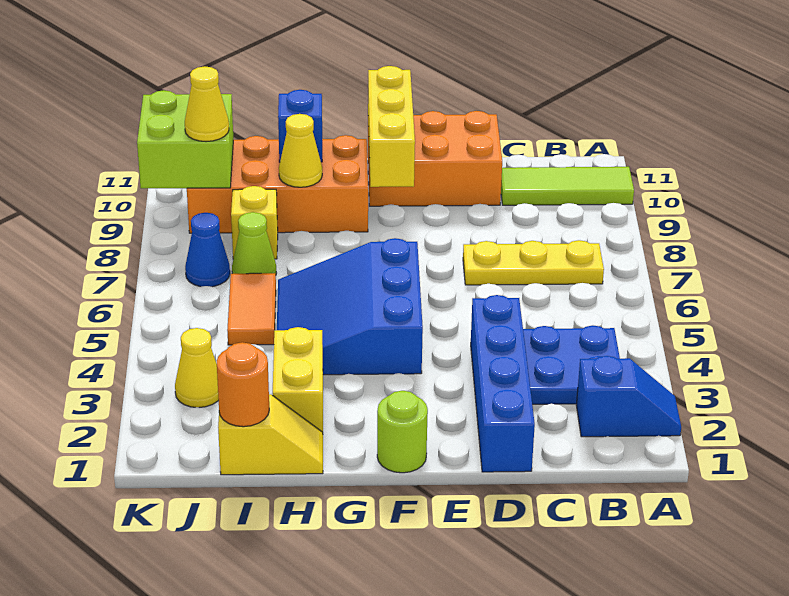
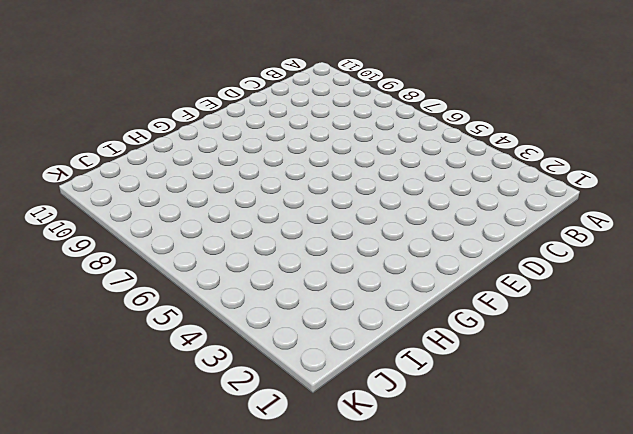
none -> blue 1x2 slope [576,356,681,437]
none -> lime 1x3 tile [501,167,634,205]
none -> blue 2x2 plate [523,325,620,404]

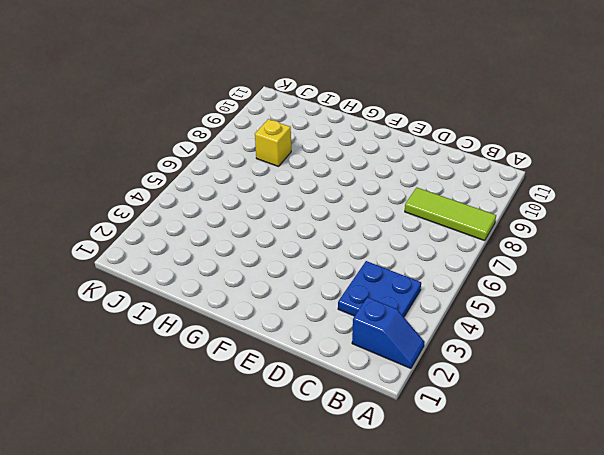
lime 1x3 tile [405,188,496,241] -> lime 1x3 tile moved to [501,167,634,205]
none -> yellow 1x3 plate [463,240,604,285]
none -> blue 1x4 brick [471,295,535,472]
none -> orange 2x3 brick [368,111,502,206]

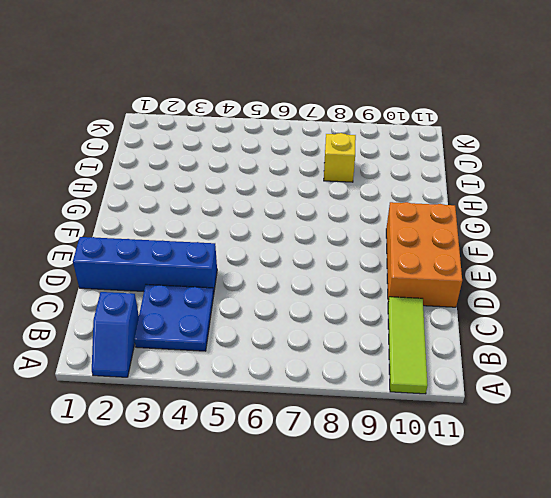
none -> yellow 1x3 plate [463,240,604,285]
none -> lime 1x1 round brick [377,391,428,473]
none -> blue 3x3 slope [277,238,423,375]

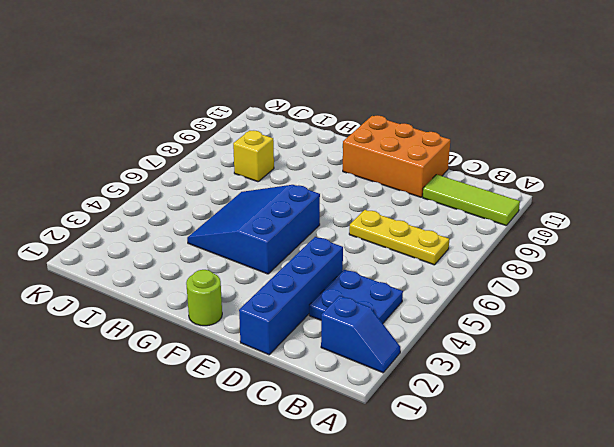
none -> orange 2x4 brick [187,135,368,233]
none -> yellow 1x2 slope [218,394,323,475]
none -> yellow 1x2 brick [273,327,323,432]

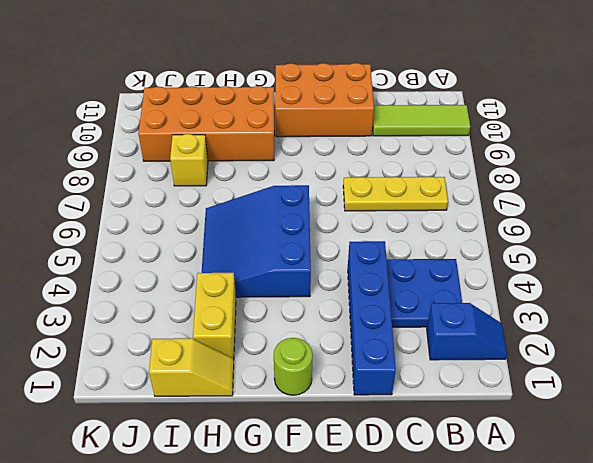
none -> orange 1x2 tile [227,273,276,345]
none -> lime 1x1 cone [232,212,276,274]
none -> yellow 1x1 cone [175,328,219,408]

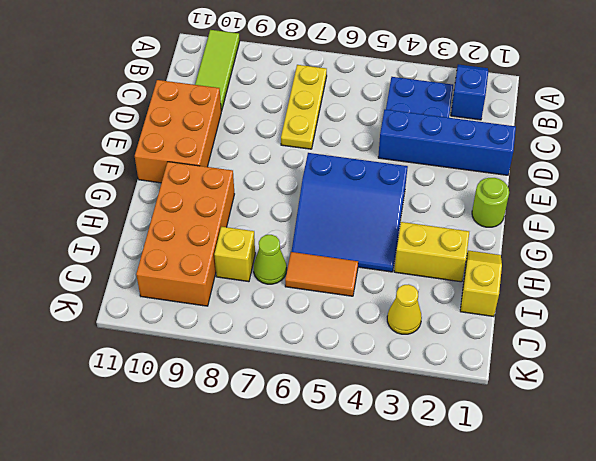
none -> blue 1x1 cone [185,213,230,287]
none -> yellow 1x3 brick [368,66,415,187]
none -> yellow 1x1 cone [279,114,322,187]

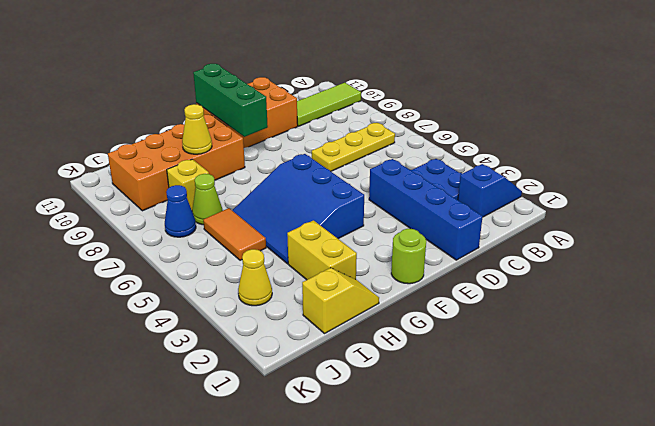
green 1x3 brick [193,64,268,137] -> yellow 1x3 brick [368,66,415,187]
none -> blue 1x1 brick [278,90,322,162]
none -> orange 1x1 round brick [217,342,269,427]
none -> lime 2x2 brick [137,90,233,188]

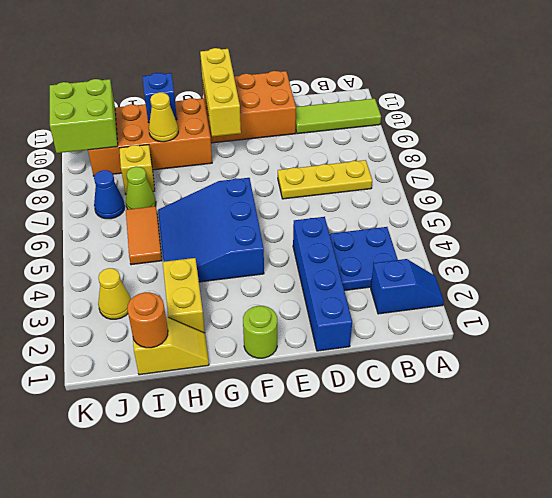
none -> yellow 1x1 cone [185,66,229,142]

